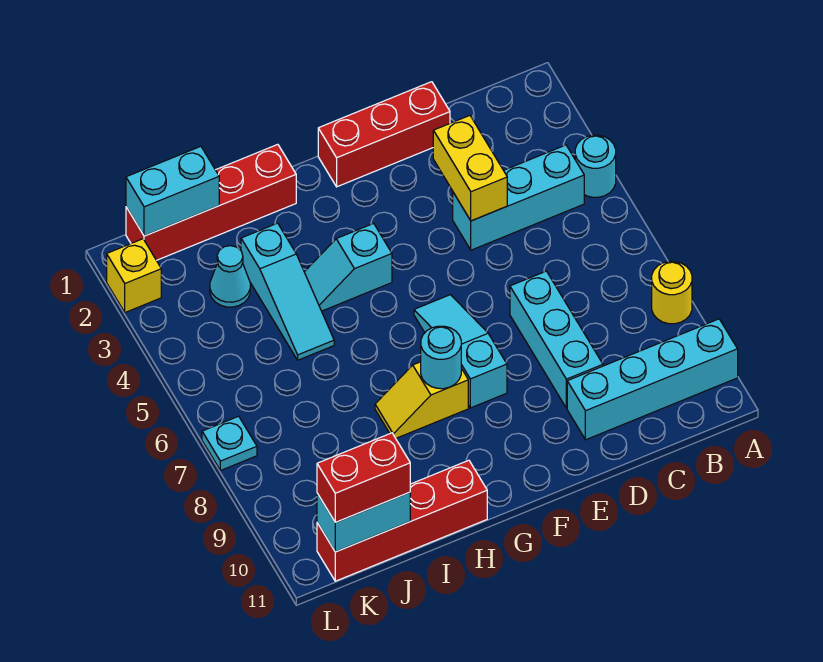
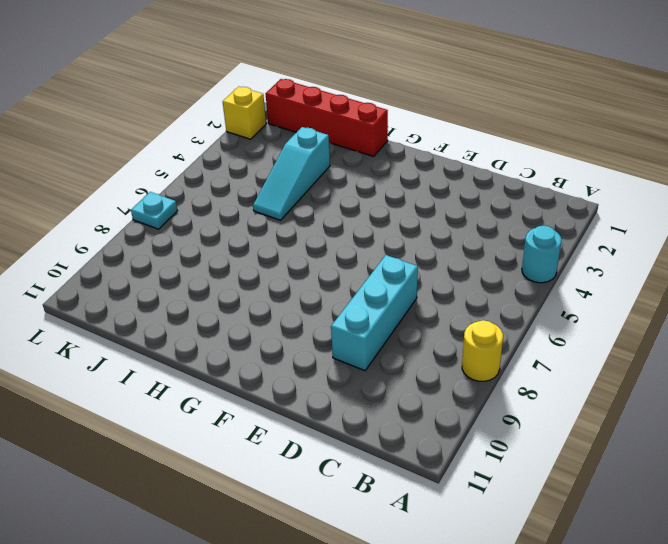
none -> cyan 1x4 brick [567,319,738,440]
none -> cyan 1x3 brick [453,145,584,250]
none -> red 1x3 brick [318,82,450,187]

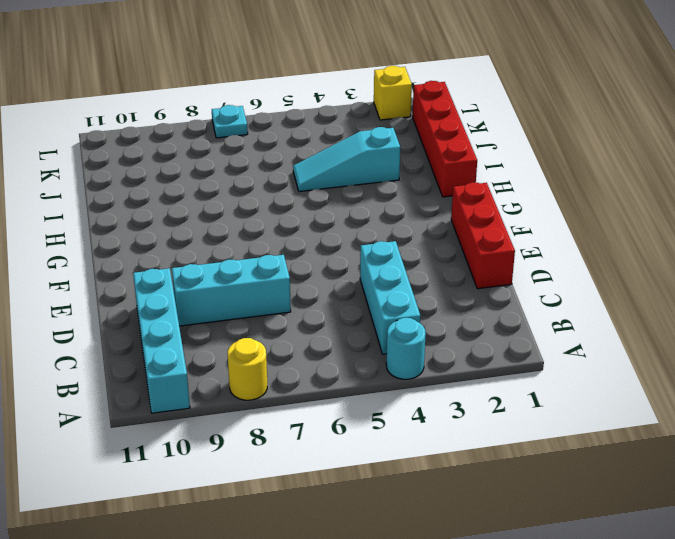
none -> cyan 1x3 slope [414,295,507,408]
none -> cyan 1x2 slope [305,223,392,311]
none -> yellow 1x2 slope [375,362,468,438]

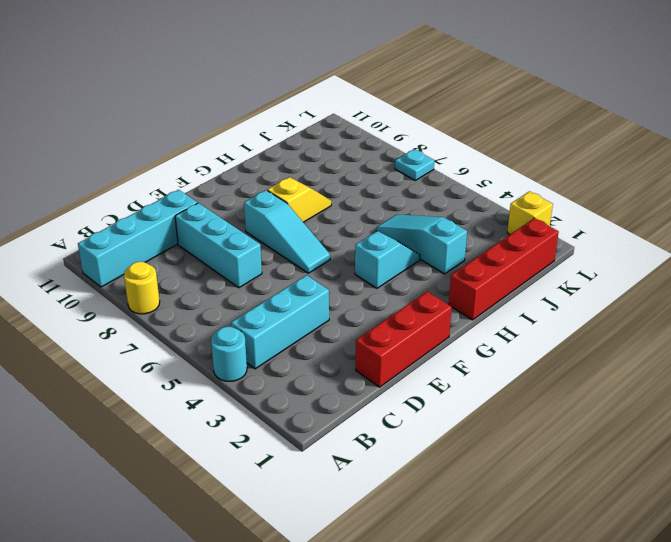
none -> red 1x4 brick [317,460,487,581]
none -> cyan 1x1 cone [210,246,250,307]
none -> yellow 1x2 brick [433,116,507,221]

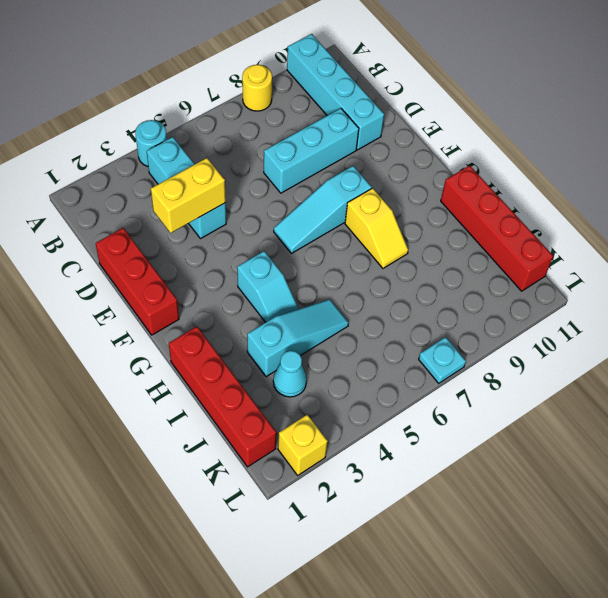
none -> cyan 1x1 round brick [421,326,461,389]
none -> cyan 1x2 brick [126,146,219,236]
none -> cyan 1x2 brick [317,492,410,552]

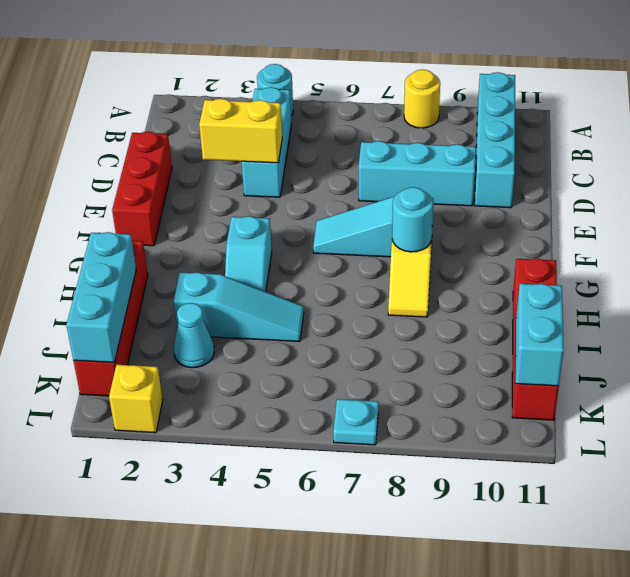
cyan 1x3 brick [66,232,136,362] -> cyan 1x2 brick [126,146,219,236]
none -> red 1x2 brick [317,433,410,522]

